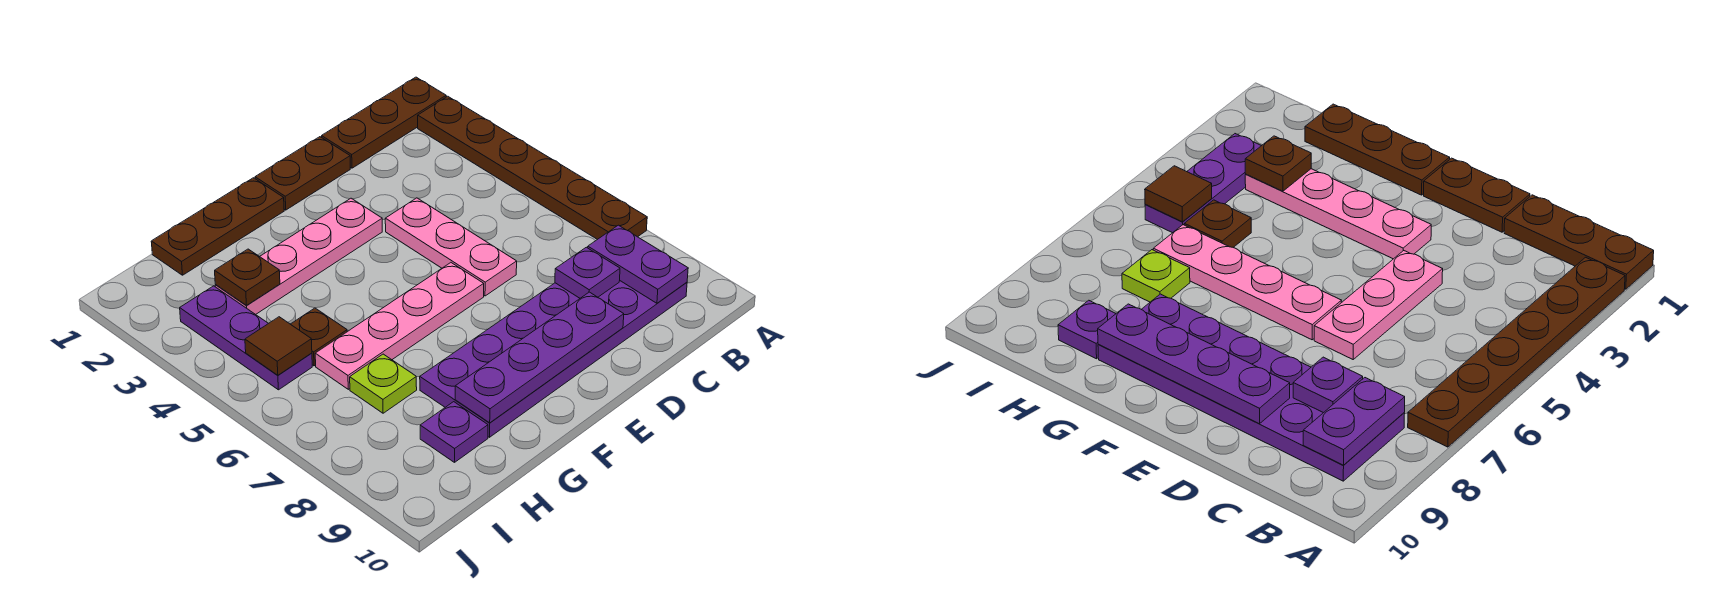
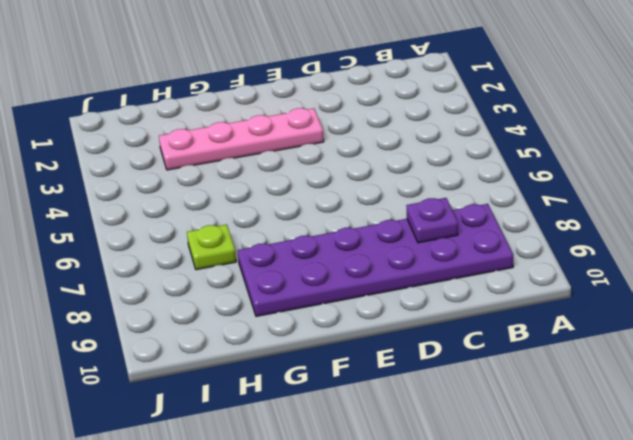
none -> brown 1x3 plate [322,77,446,168]
none -> brown 1x6 plate [418,96,647,240]
none -> brown 1x2 plate [255,137,350,210]

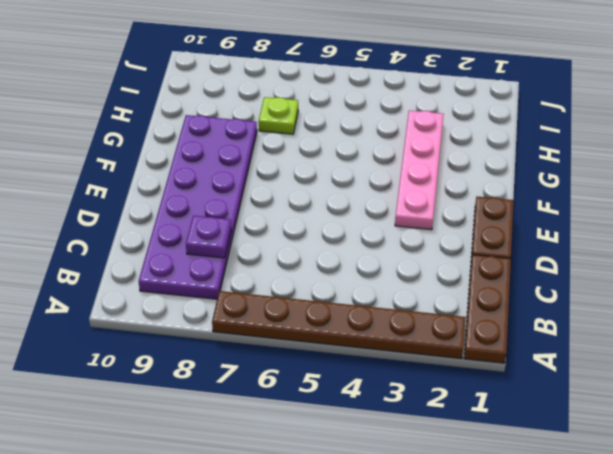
none -> pink 1x3 plate [385,198,517,296]
none -> pink 1x4 plate [315,263,484,389]
none -> brown 1x3 plate [151,178,284,275]

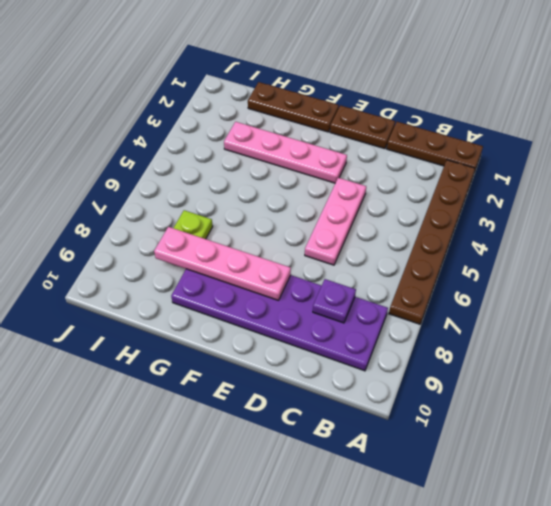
pink 1x4 plate [154,227,291,300] -> pink 1x4 plate moved to [315,263,484,389]
none -> brown 1x1 plate [291,308,347,366]
none -> purple 1x1 plate [420,402,488,462]
none -> purple 1x3 plate [180,286,312,390]

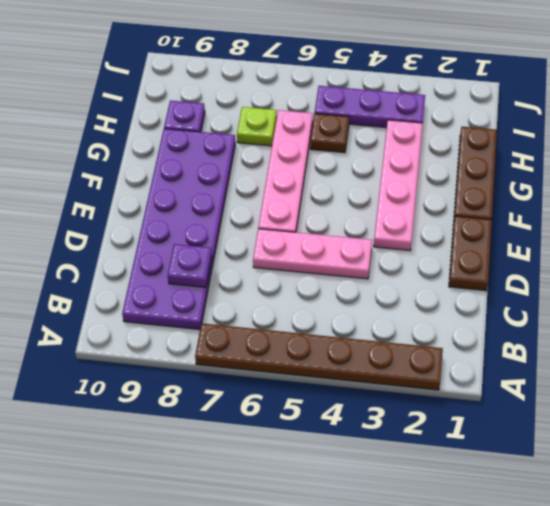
none -> brown 1x3 plate [322,77,446,168]
none -> purple 1x2 plate [588,225,688,303]
none -> purple 1x4 plate [455,292,624,423]

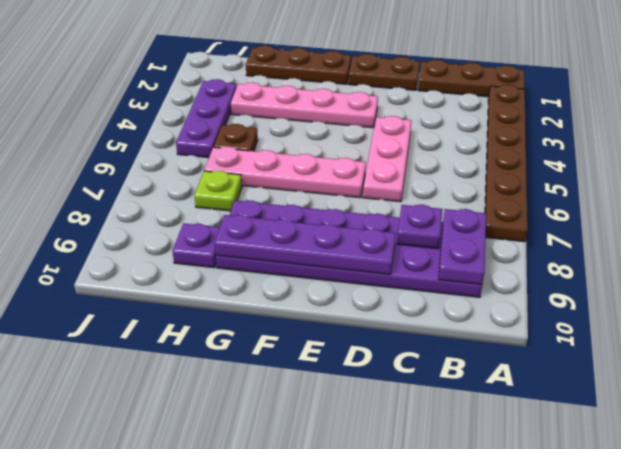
none -> brown 1x1 plate [215,249,280,305]
none -> brown 1x1 tile [245,317,312,375]

